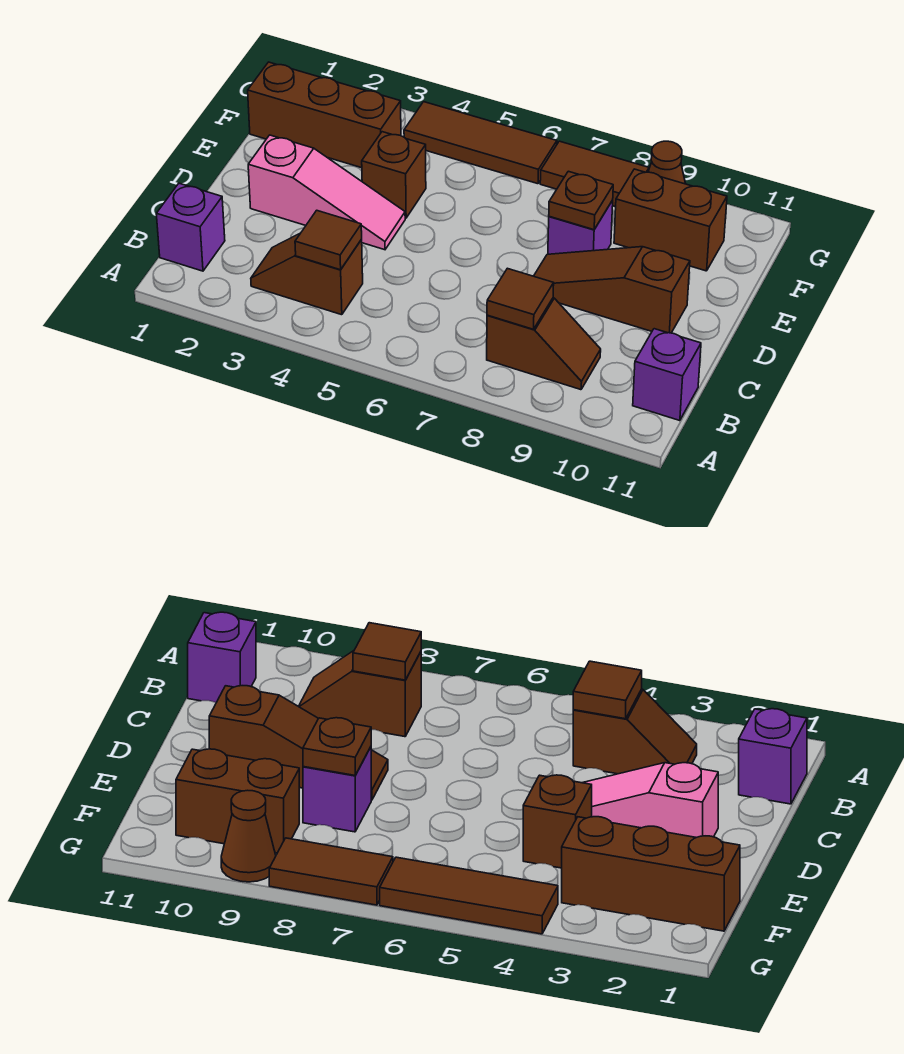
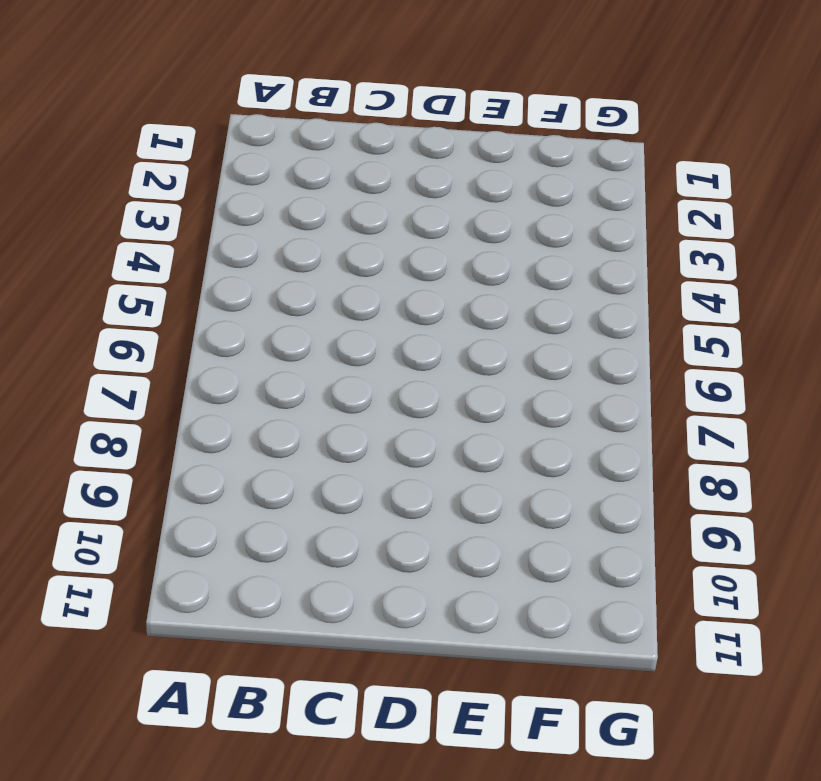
none -> purple 1x1 brick [156,183,225,271]
none -> brown 1x2 slope [251,234,363,315]
none -> brown 1x2 slope [487,298,601,390]

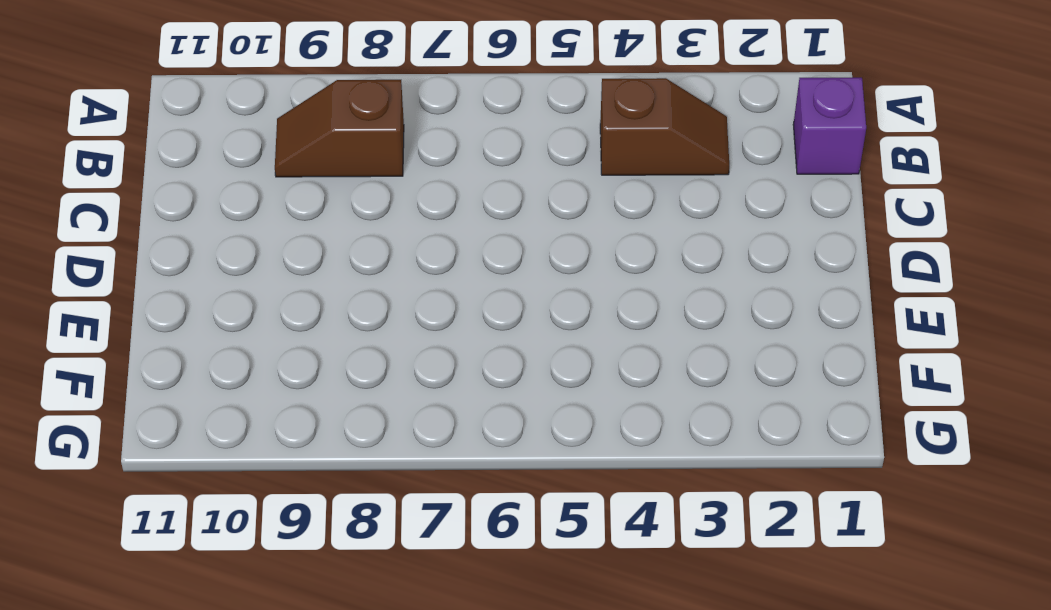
none -> purple 1x1 brick [633,329,701,421]
none -> pink 1x3 slope [248,135,405,250]
none -> brown 1x3 slope [534,247,690,333]

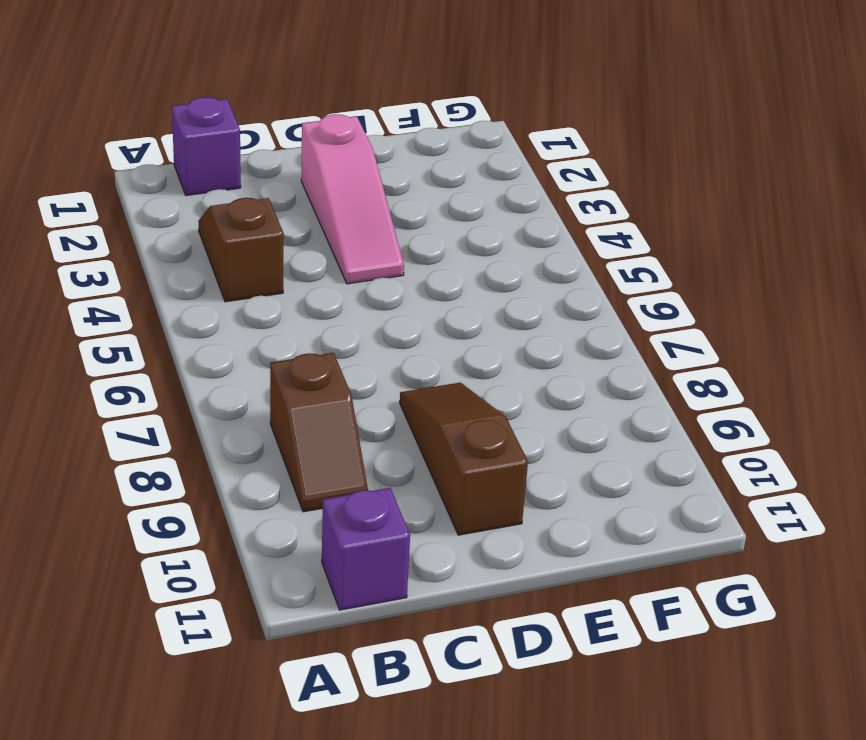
none -> brown 1x1 brick [362,132,426,218]
none -> purple 1x1 brick [548,200,613,254]
none -> brown 1x3 brick [248,62,401,168]

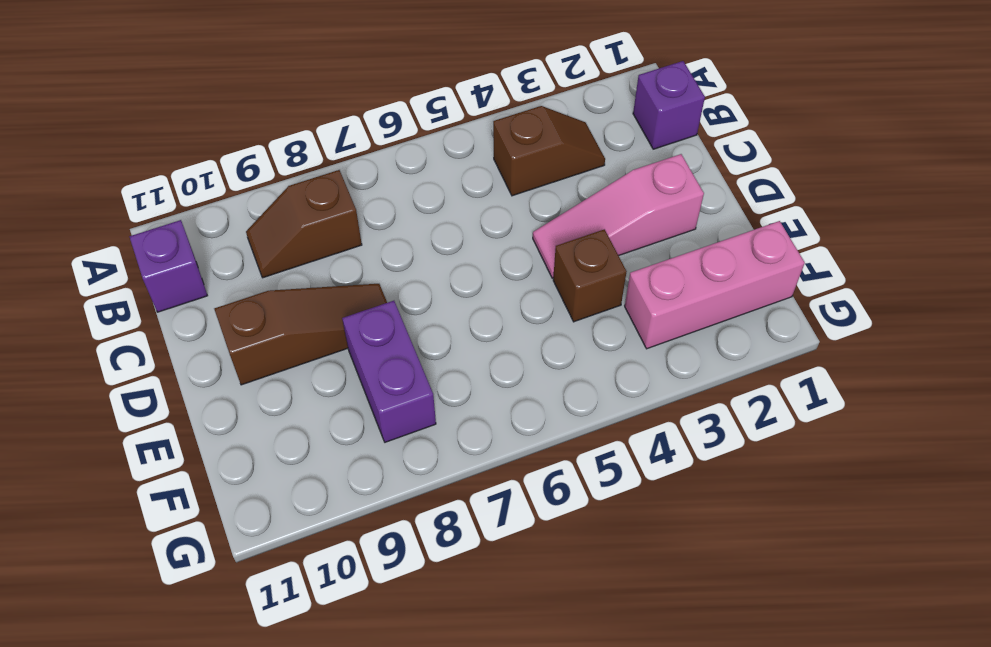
purple 1x2 brick [342,301,436,442] -> purple 1x1 brick [548,200,613,254]
pink 1x3 brick [625,221,805,349] -> brown 1x3 brick [248,62,401,168]
none -> brown 1x2 brick [614,169,727,271]
none -> brown 1x3 tile [404,102,557,184]
none -> brown 1x2 tile [540,141,649,207]

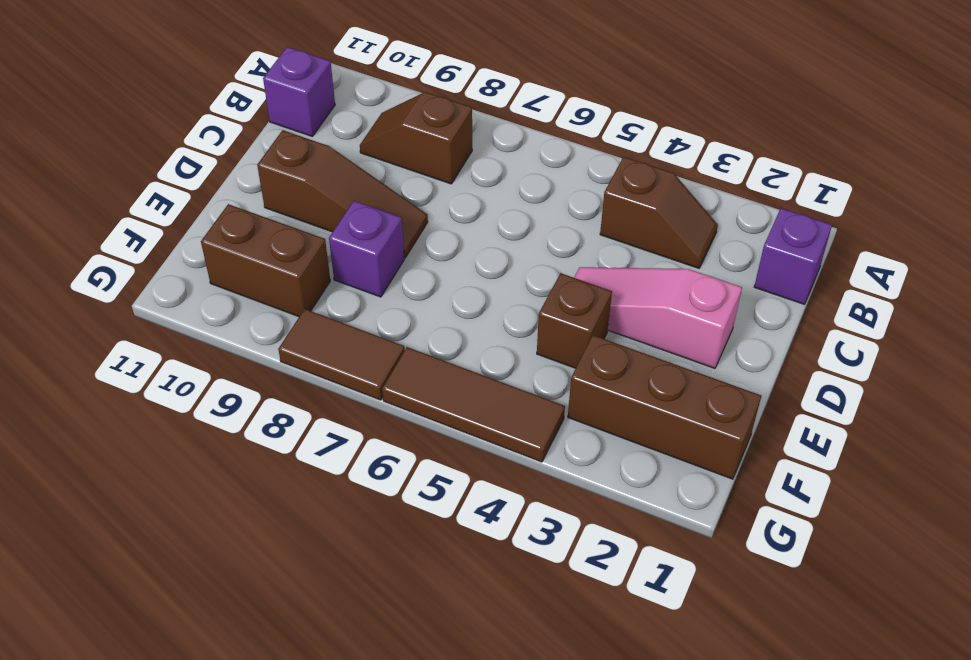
none -> brown 1x1 cone [648,141,686,184]
none -> brown 1x1 tile [295,210,362,270]
none -> brown 1x1 tile [487,268,554,329]

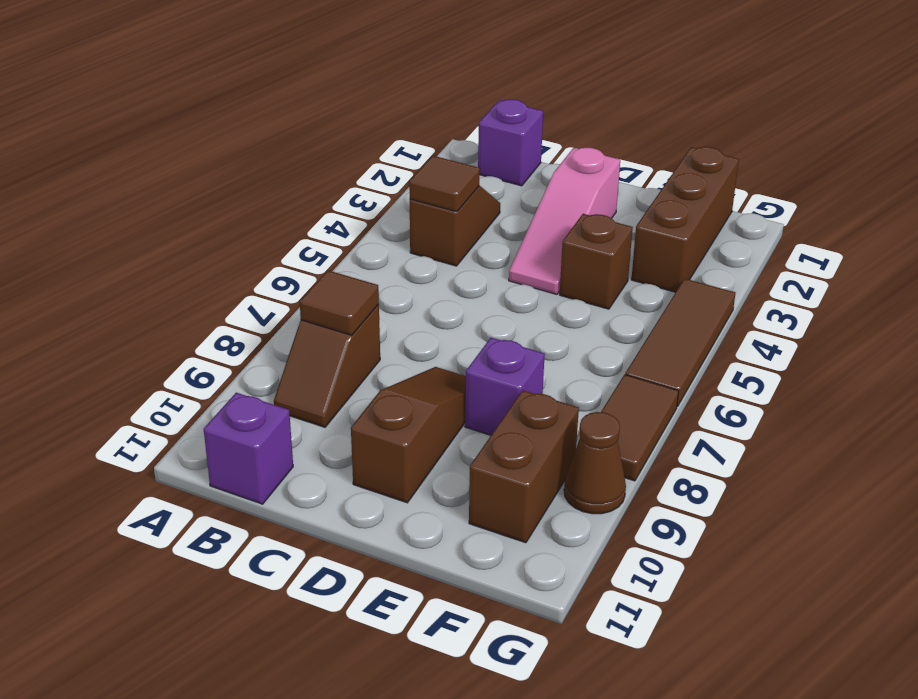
none -> brown 1x1 plate [549,171,613,230]

